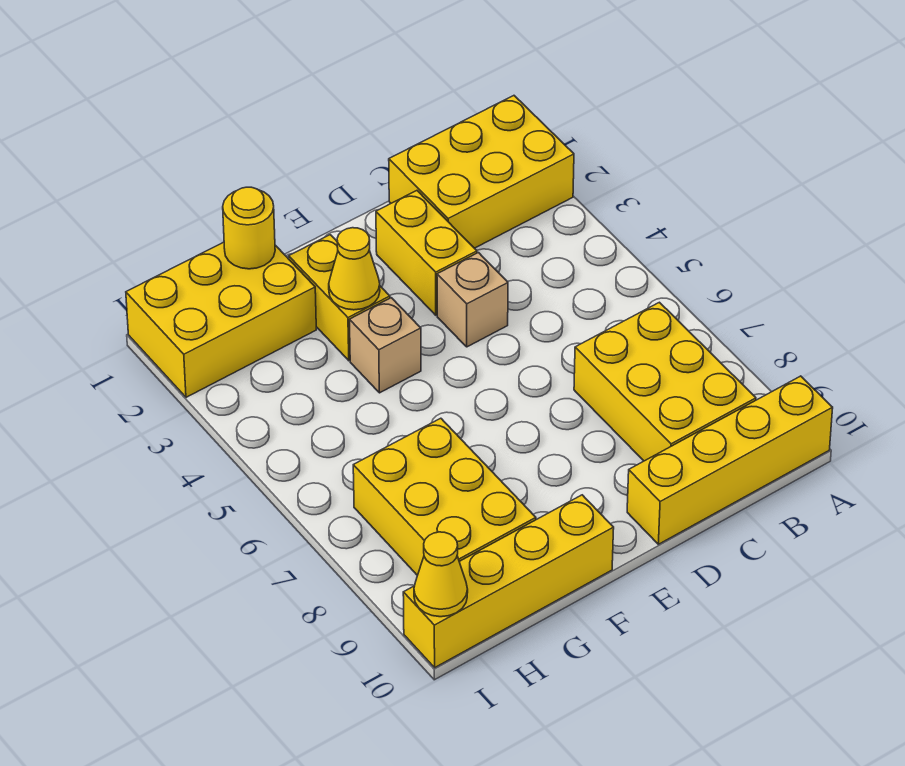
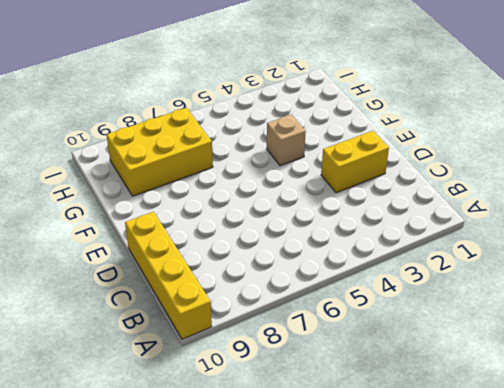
none -> yellow 2x3 brick [389,96,574,248]
none -> yellow 2x3 brick [574,302,756,461]
none -> tan 1x1 brick [437,253,508,347]

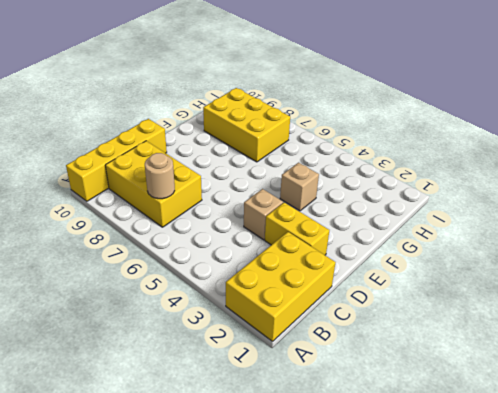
tan 1x1 round brick [145,153,175,199] -> none
none -> yellow 1x2 brick [289,235,390,361]
none -> yellow 1x4 brick [403,495,614,668]
none -> yellow 2x3 brick [126,242,316,397]

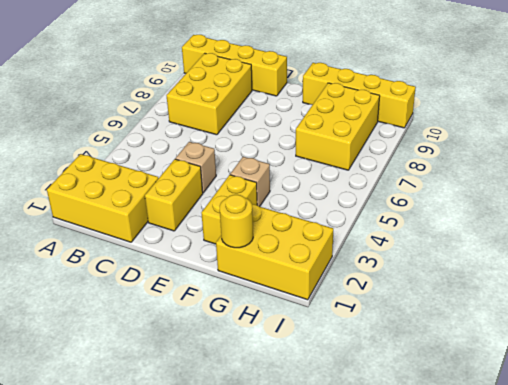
none -> yellow 1x1 cone [329,228,380,310]
none -> yellow 1x1 cone [414,532,468,617]

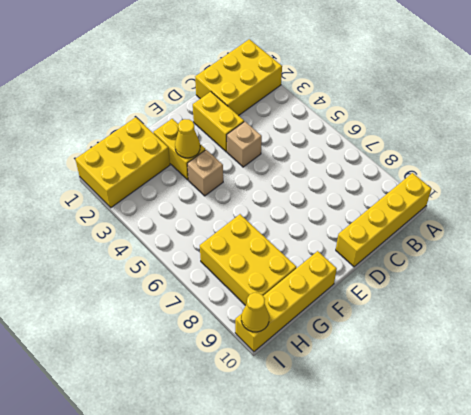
none -> yellow 2x3 brick [574,302,756,461]
none -> yellow 1x1 round brick [223,187,275,269]

